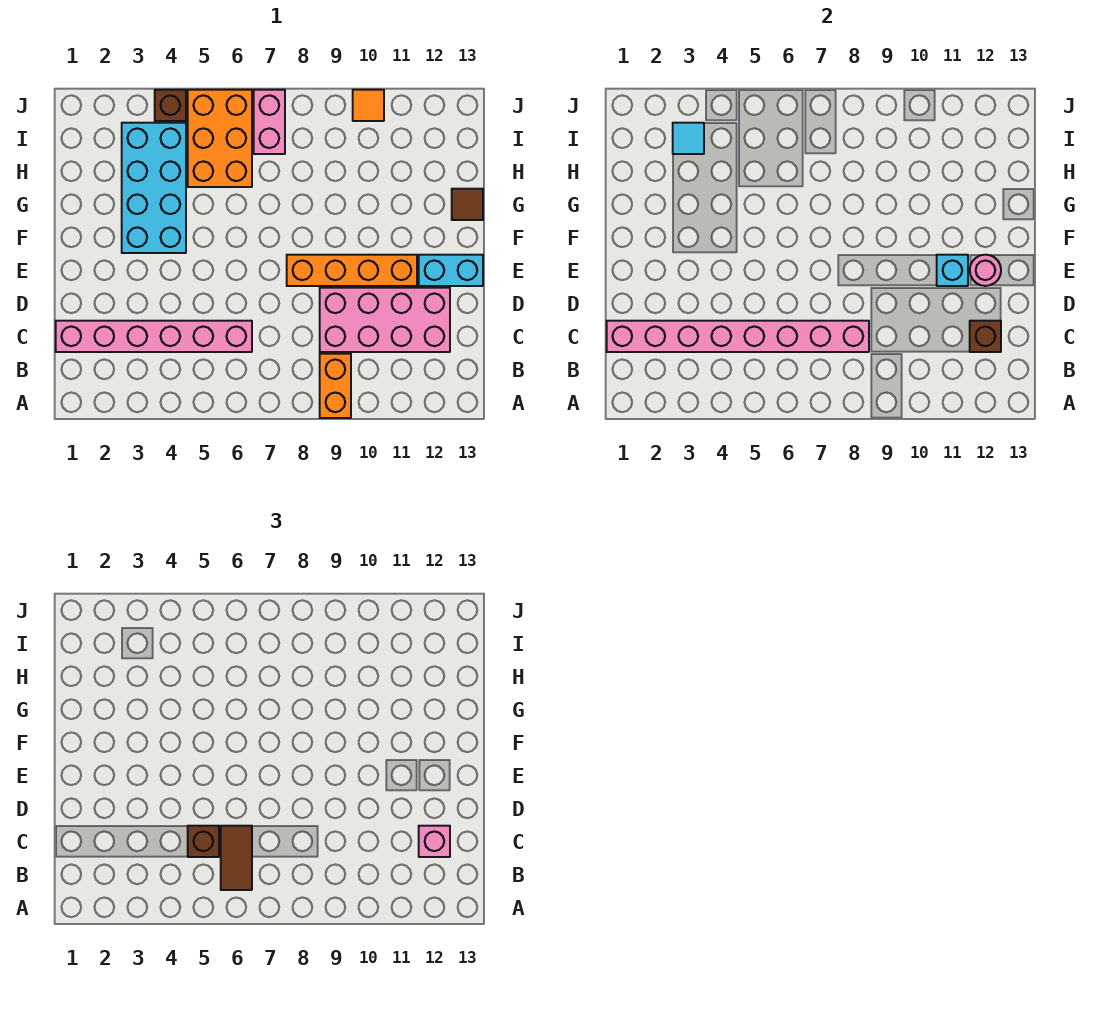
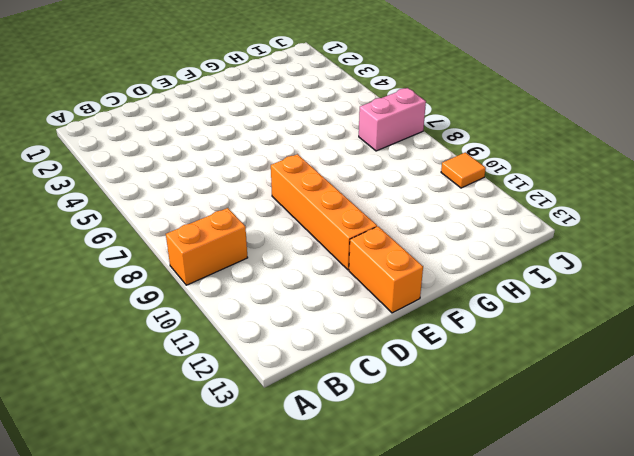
orange 1x2 brick [349,226,423,313] -> cyan 1x2 brick [419,255,483,286]
none -> pink 1x6 brick [56,321,252,352]
none -> pink 2x4 brick [320,288,450,352]
none -> cyan 2x4 brick [122,123,186,253]

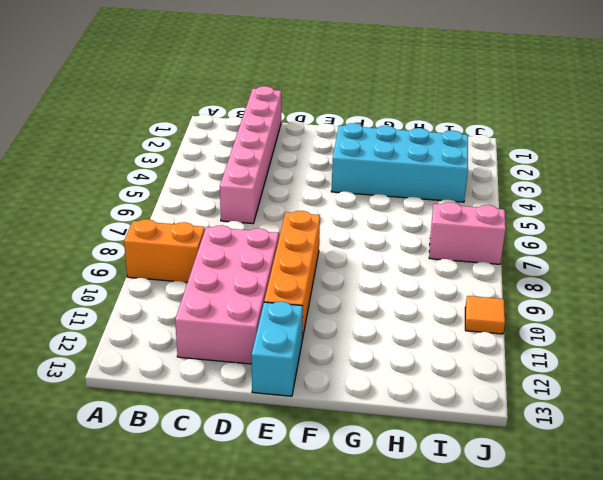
none -> brown 1x1 tile [452,189,483,220]
none -> orange 2x3 brick [188,90,252,187]
none -> brown 1x1 brick [155,90,186,121]

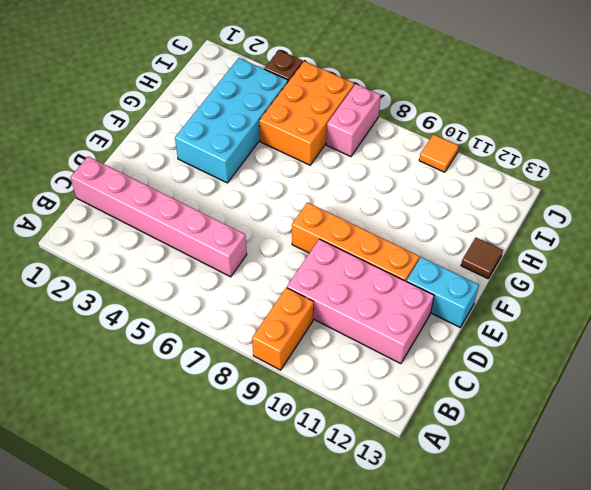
none -> pink 1x8 brick [607,321,869,352]
none -> brown 1x1 brick [970,321,1001,352]
none -> cyan 1x1 brick [937,255,968,286]

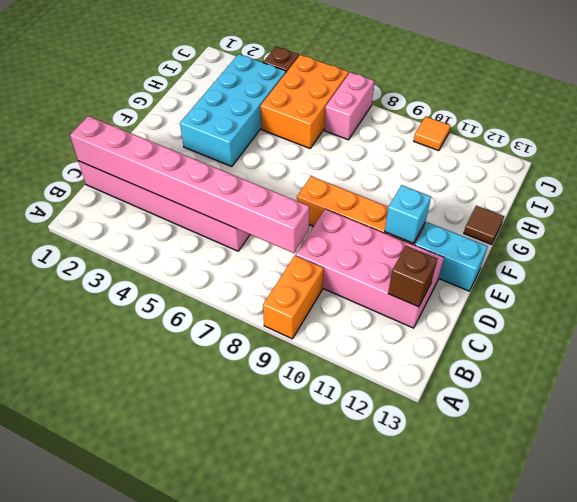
none -> pink 1x1 round brick [970,255,1001,286]
none -> cyan 1x1 tile [673,123,704,154]
none -> brown 1x2 tile [221,826,252,890]

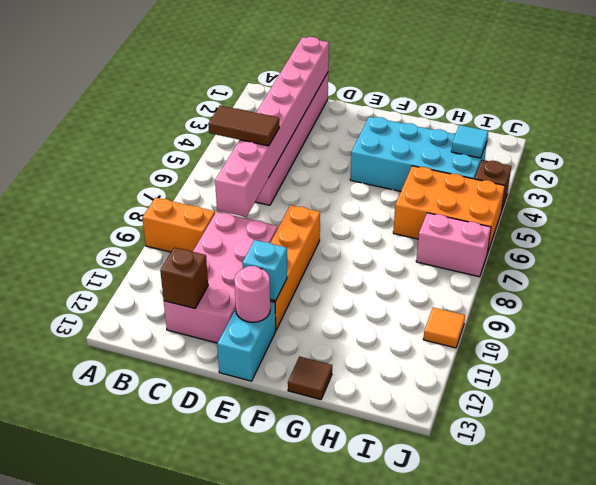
none -> brown 1x1 brick [188,826,219,857]
none -> pink 1x1 brick [419,826,450,857]

